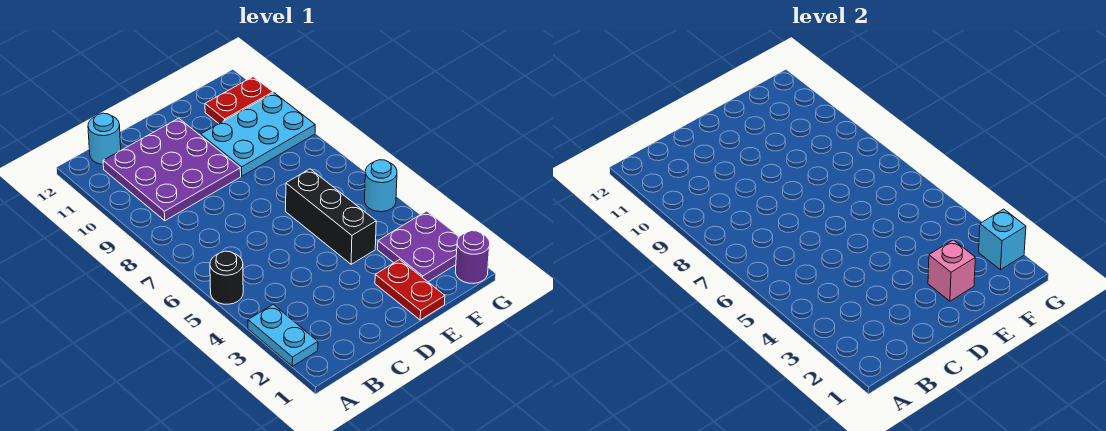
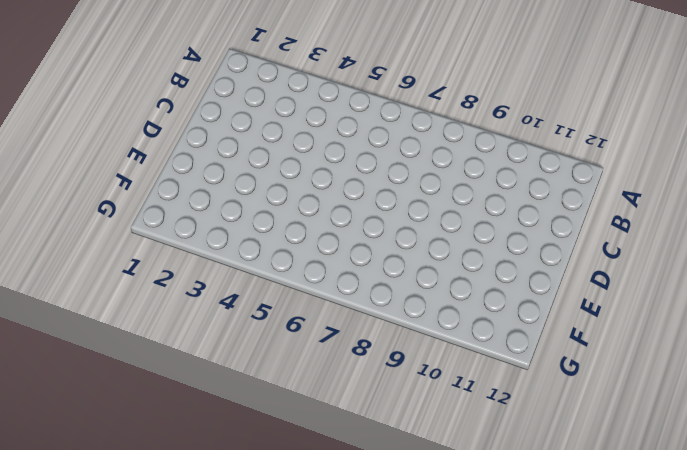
none -> cyan 1x2 plate [248,304,318,366]
none -> black 1x1 round brick [210,251,243,304]
none -> purple 3x3 plate [103,118,241,221]

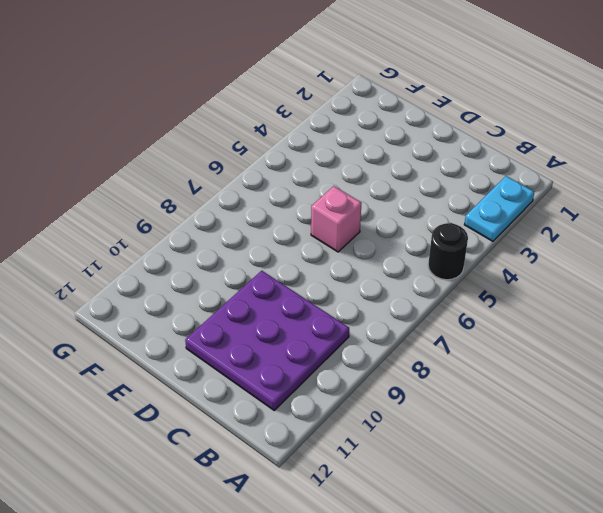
pink 1x1 brick [311,186,361,252] -> pink 1x1 brick moved to [928,240,975,301]
none -> cyan 1x1 round brick [88,113,121,164]
none -> red 1x2 plate [375,260,445,320]
none -> black 1x3 brick [286,169,376,264]

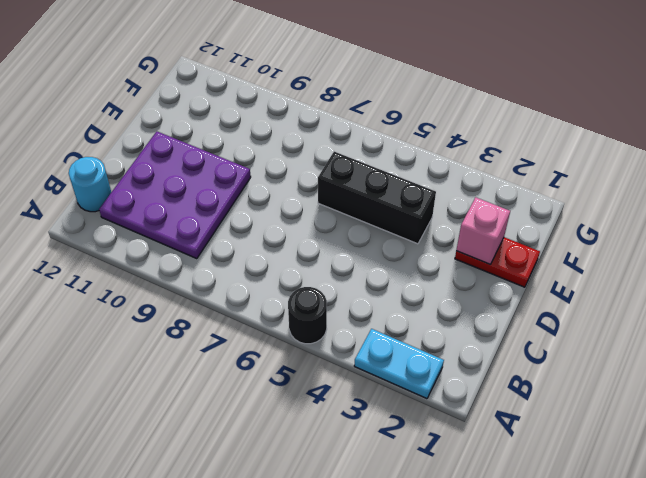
none -> cyan 2x3 plate [201,93,315,176]
none -> purple 2x2 plate [378,211,460,282]
none -> red 1x2 plate [205,77,273,123]

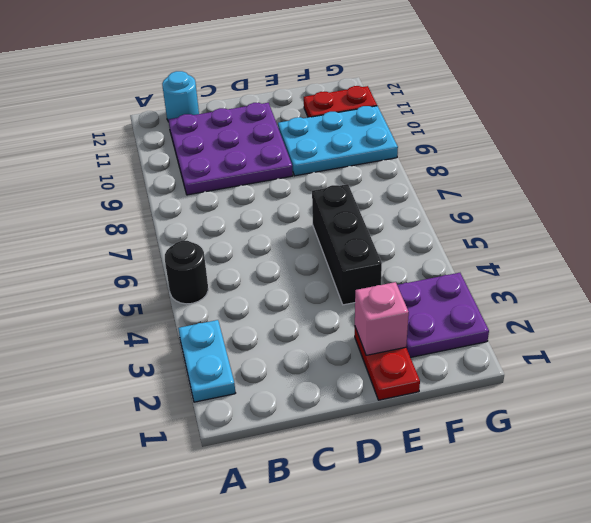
none -> purple 1x1 round brick [455,231,490,283]
none -> cyan 1x1 round brick [365,160,397,212]
none -> cyan 1x1 brick [979,209,1026,270]

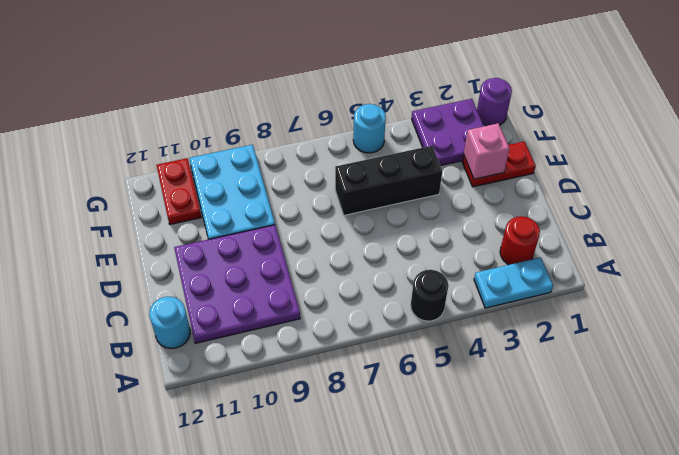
red 1x1 round brick [500,216,540,265] -> none
none -> cyan 1x1 brick [979,209,1026,270]

